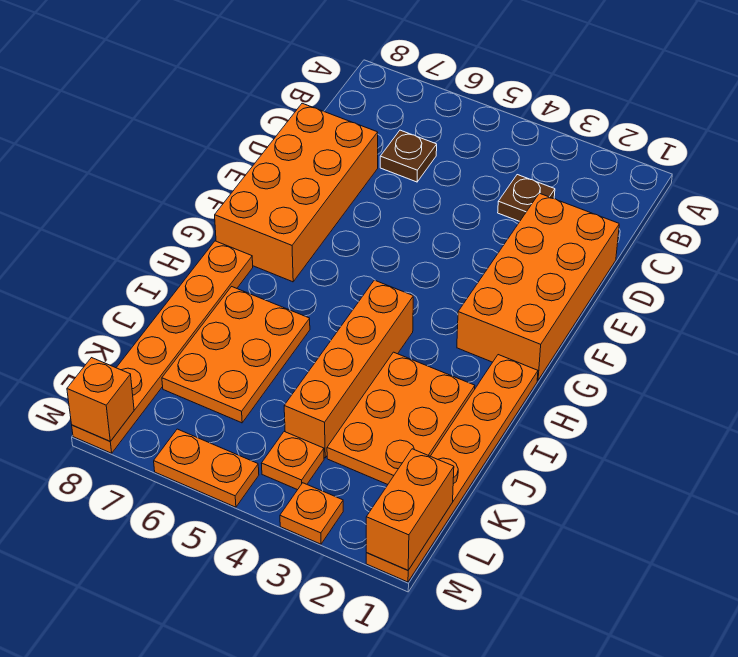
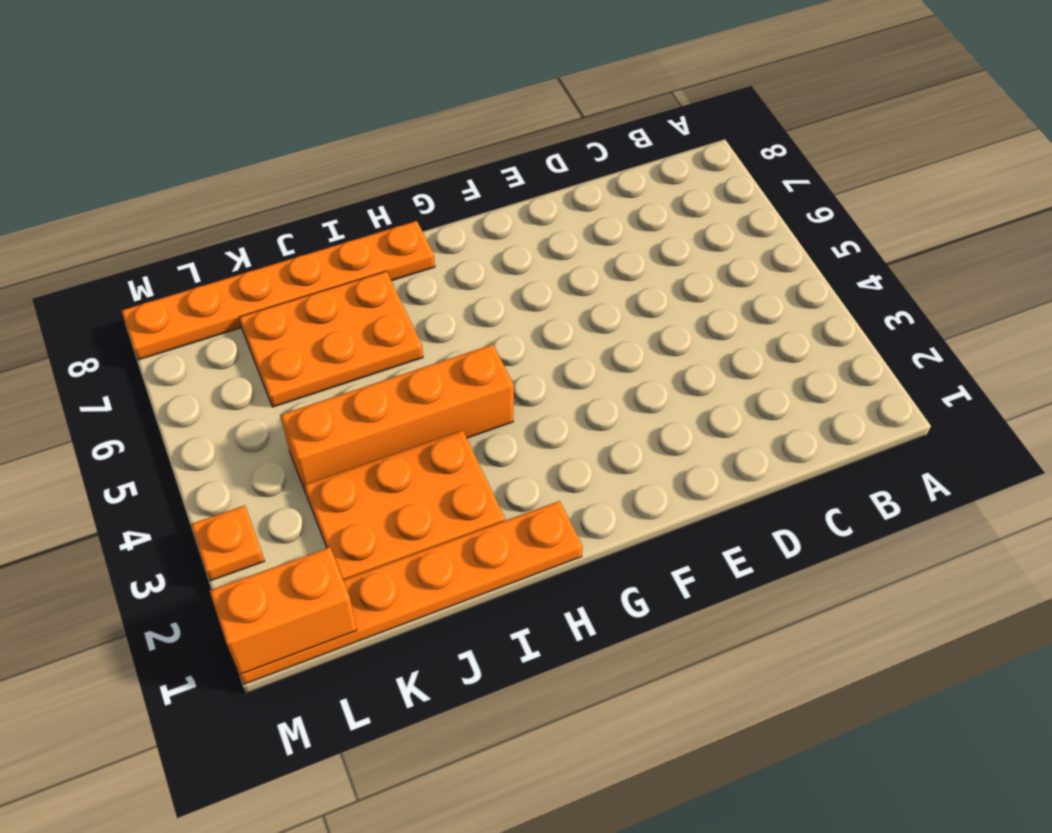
none -> brown 1x1 plate [498,175,555,221]
none -> brown 1x1 plate [380,130,437,182]
none -> orange 2x4 brick [457,193,619,380]

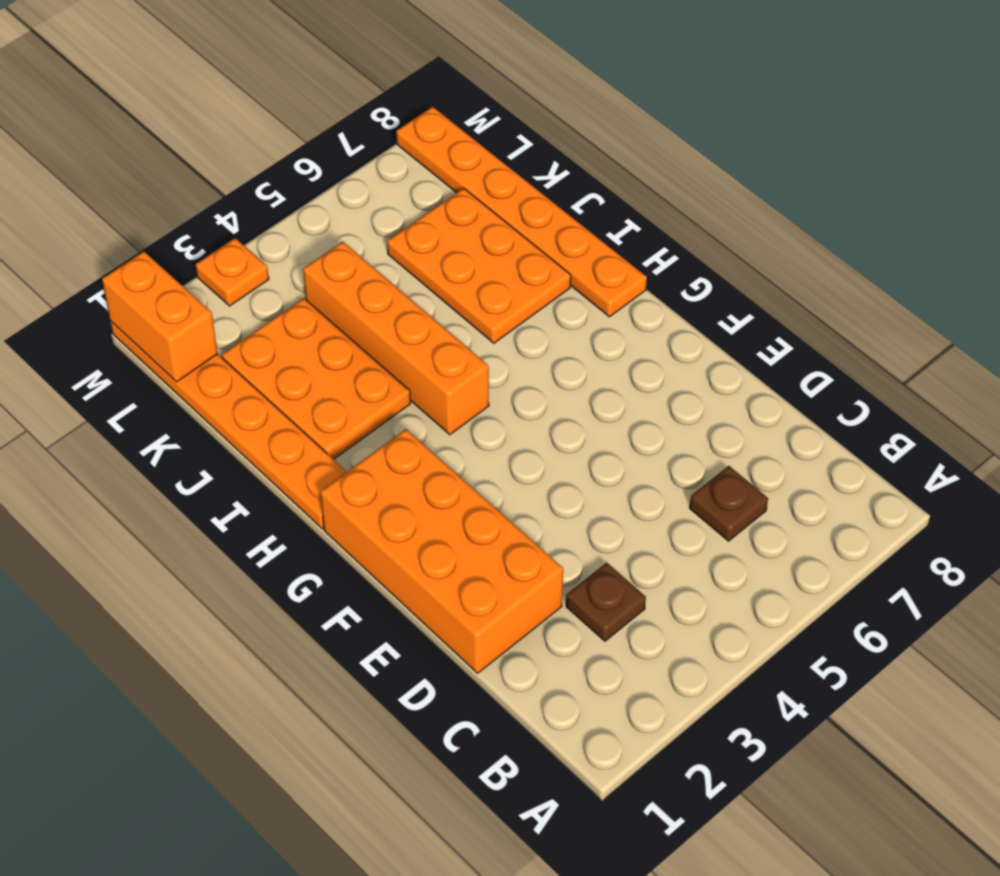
none -> orange 2x4 brick [215,103,378,282]
none -> orange 1x1 plate [261,432,324,490]
none -> orange 1x2 plate [154,429,259,507]

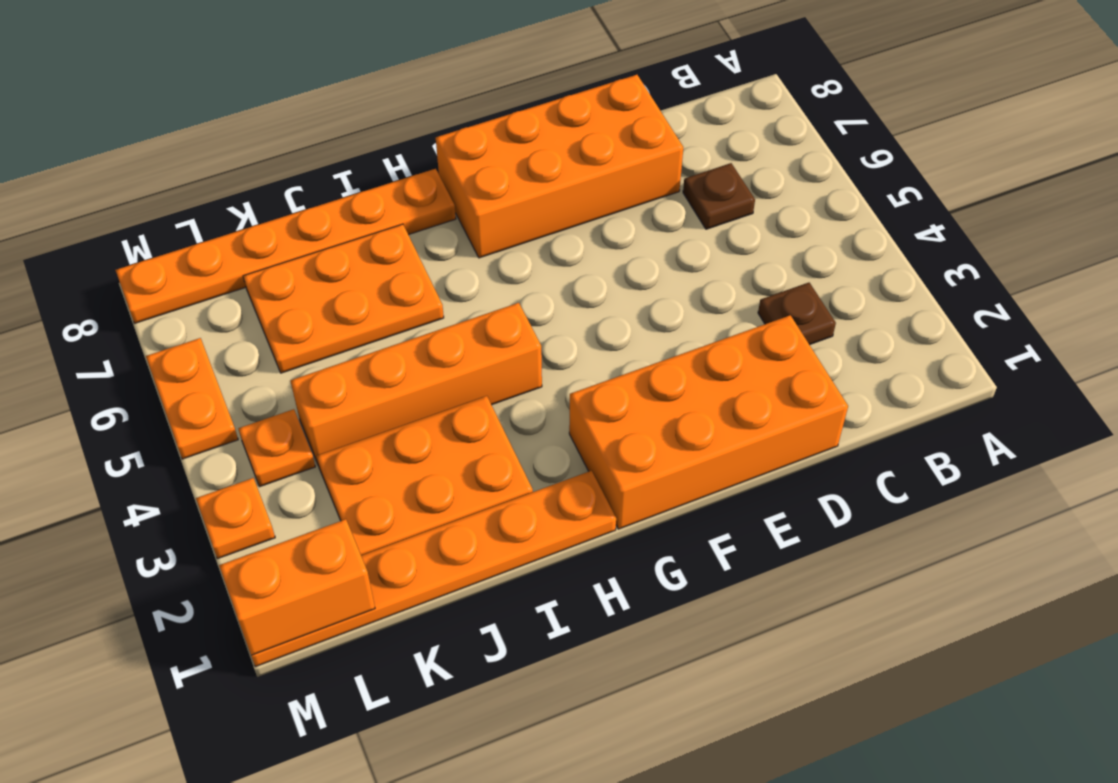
none -> orange 1x1 brick [67,358,134,441]

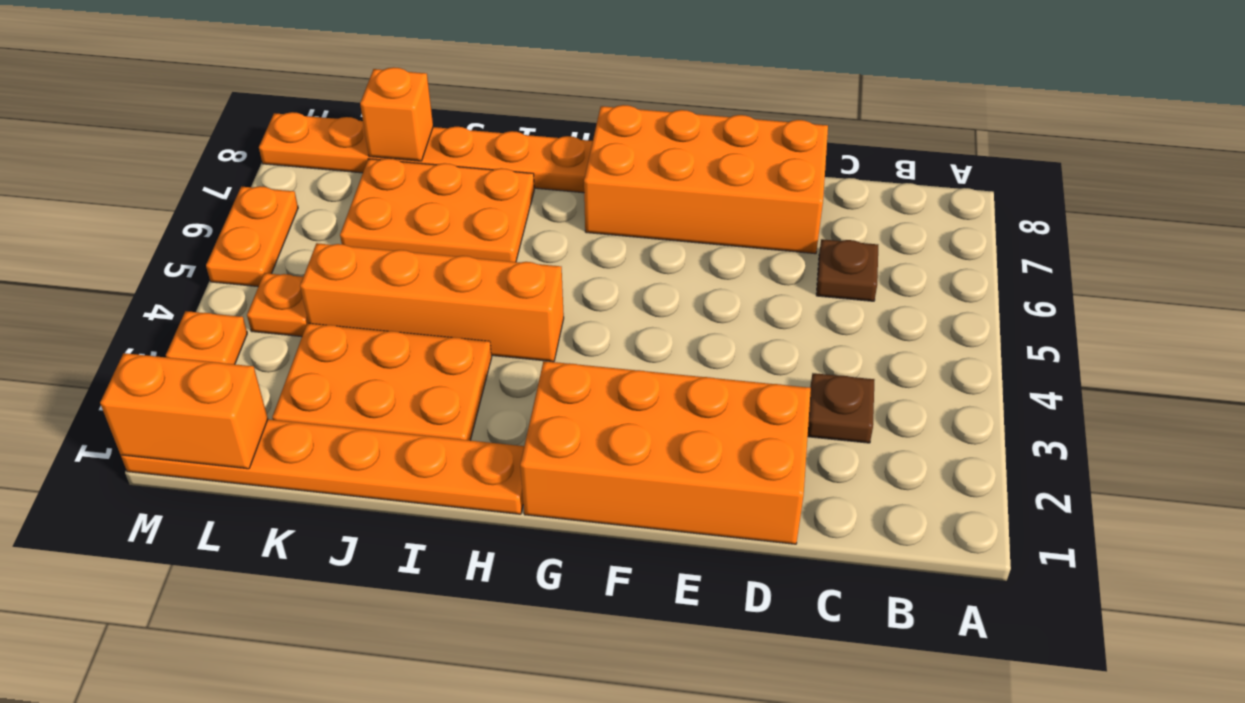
orange 1x1 brick [360,67,433,161] -> orange 1x1 brick moved to [67,358,134,441]

